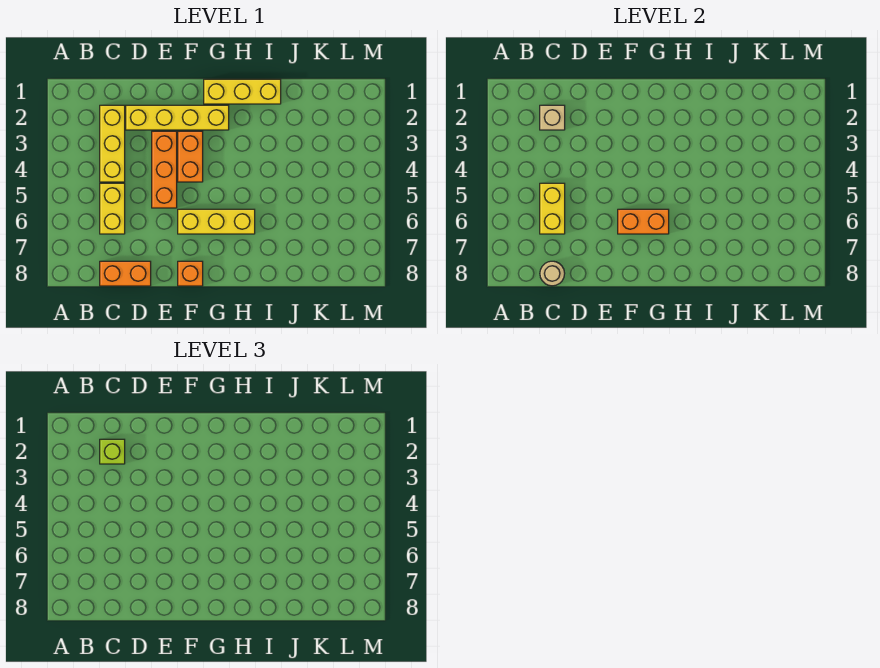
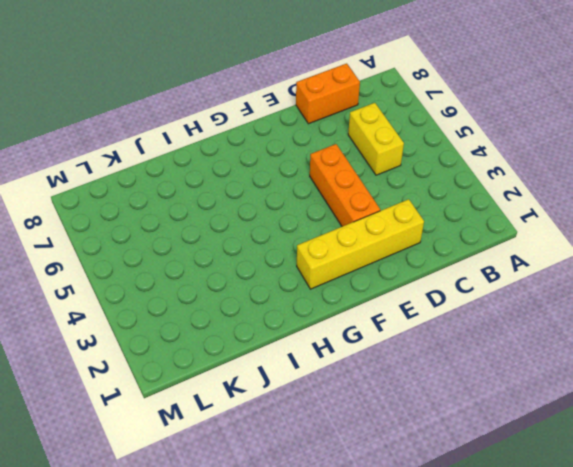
none -> yellow 1x3 brick [100,105,125,182]
none -> orange 1x2 brick [178,131,203,182]
none -> yellow 1x3 brick [178,209,255,234]

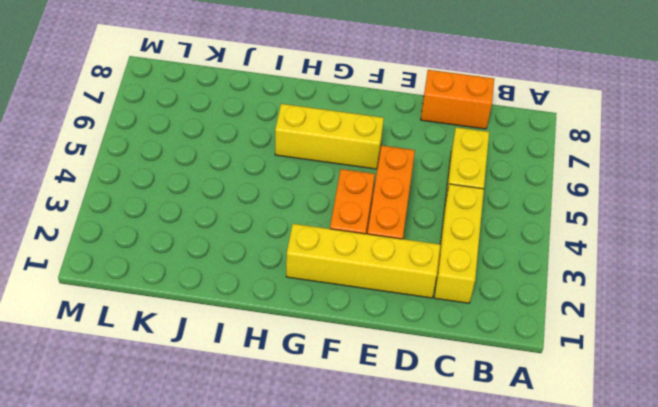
none -> orange 1x1 brick [178,261,203,286]
none -> yellow 1x3 brick [204,79,281,104]
none -> tan 1x1 brick [540,105,565,130]

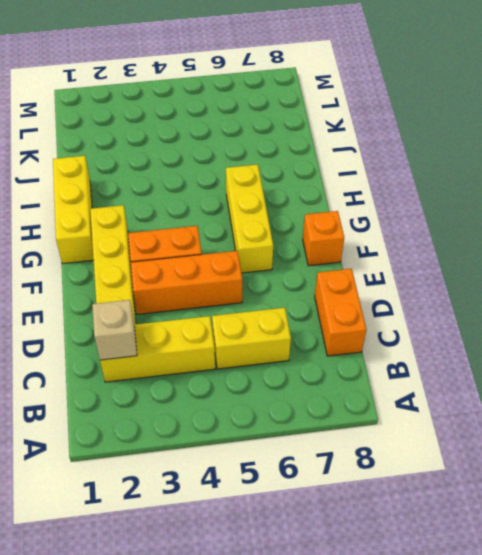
none -> yellow 1x2 brick [540,183,565,234]
none -> tan 1x1 round brick [540,261,565,286]
none -> orange 1x2 brick [618,209,669,234]

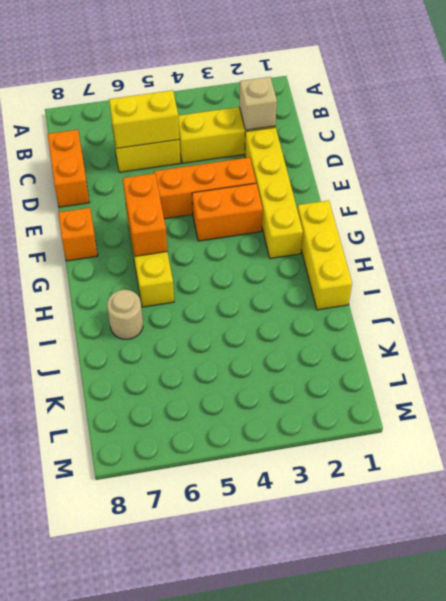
tan 1x1 round brick [107,290,143,339] -> tan 1x1 round brick moved to [540,261,565,286]
none -> lime 1x1 brick [100,439,125,464]

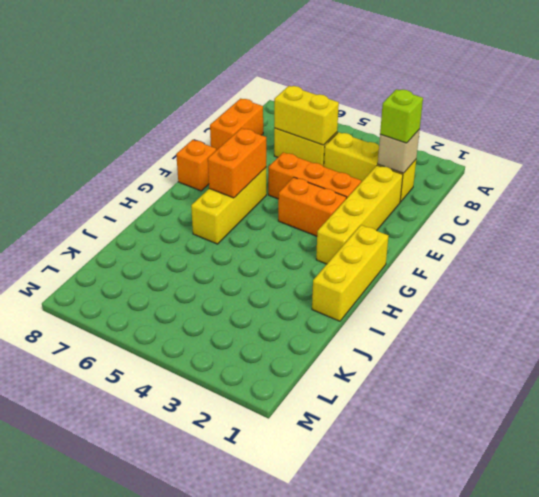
none -> tan 1x1 round brick [540,261,565,286]

